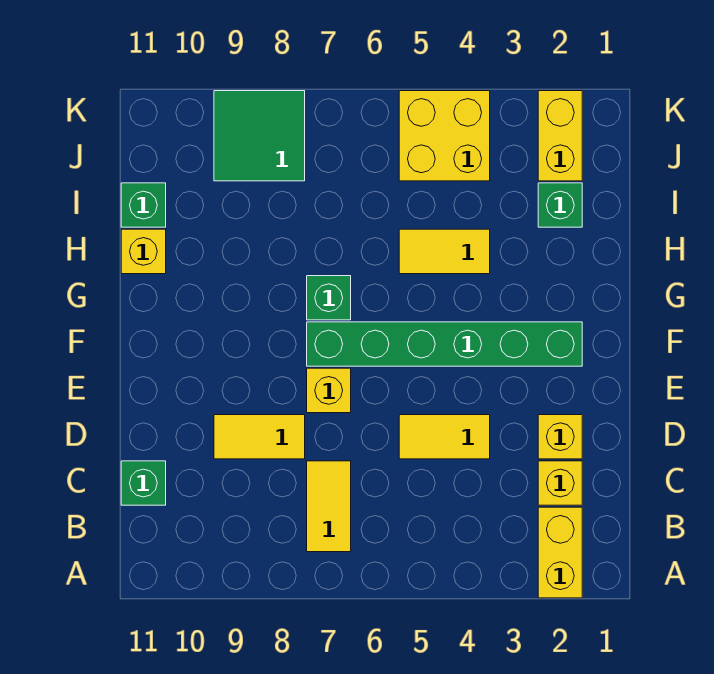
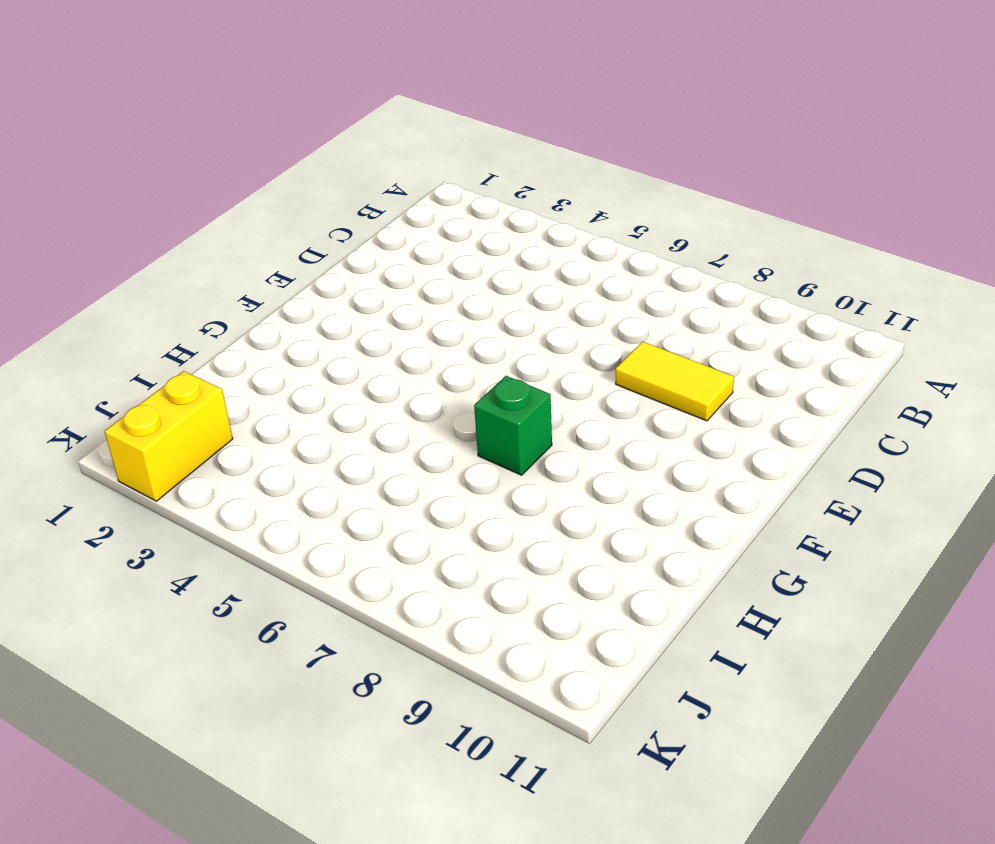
none -> yellow 1x2 brick [538,507,582,598]
none -> yellow 1x2 tile [307,461,351,552]
none -> yellow 1x1 brick [538,461,582,505]

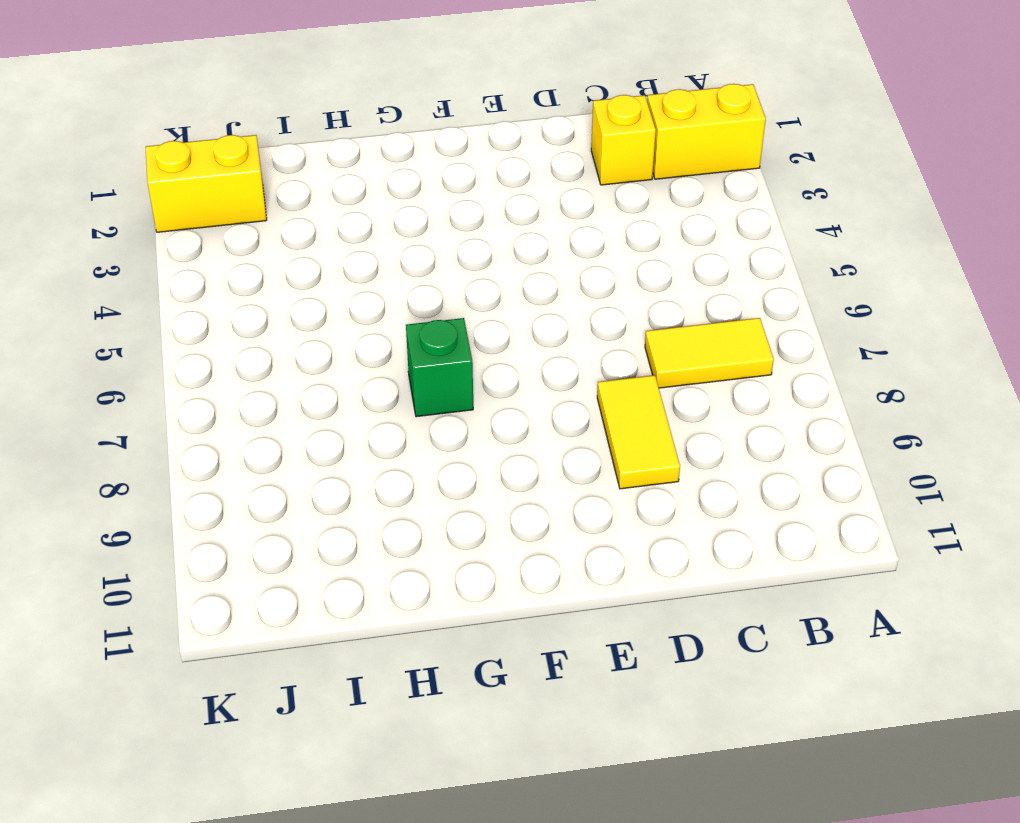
none -> green 1x1 brick [121,461,166,505]
none -> yellow 1x1 brick [538,415,582,459]
none -> yellow 1x2 tile [399,415,490,459]

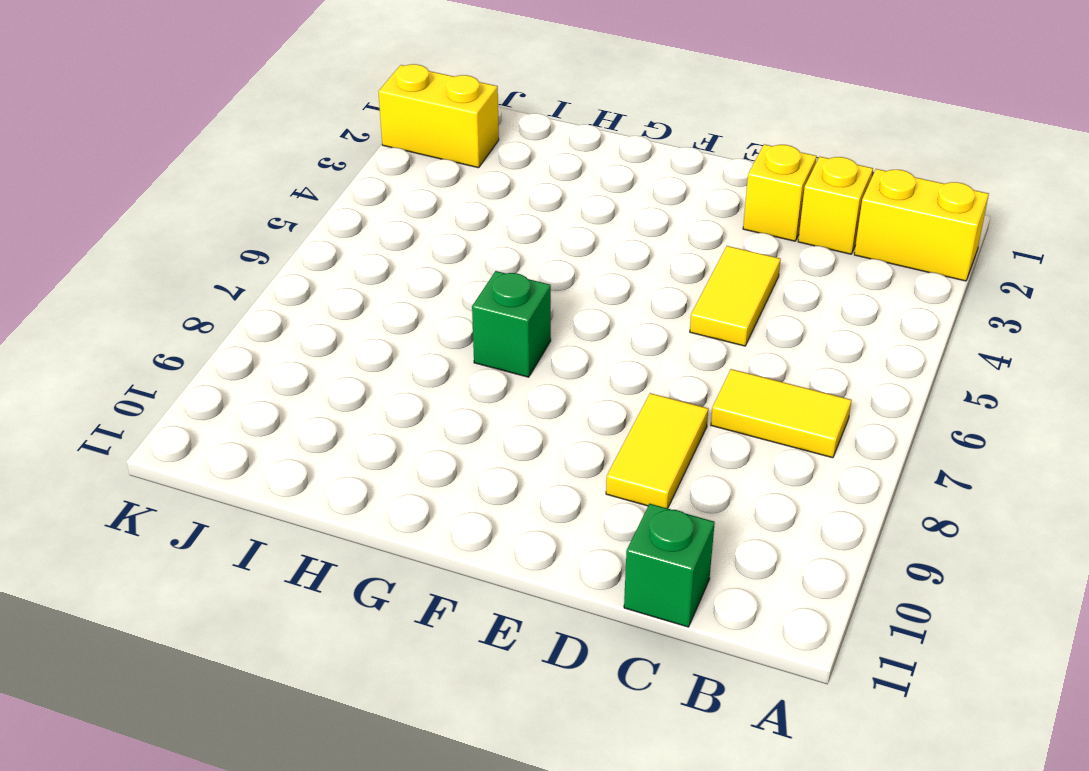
none -> yellow 1x1 brick [307,368,351,413]
none -> green 1x6 brick [307,322,582,366]
none -> yellow 1x2 tile [399,229,490,274]

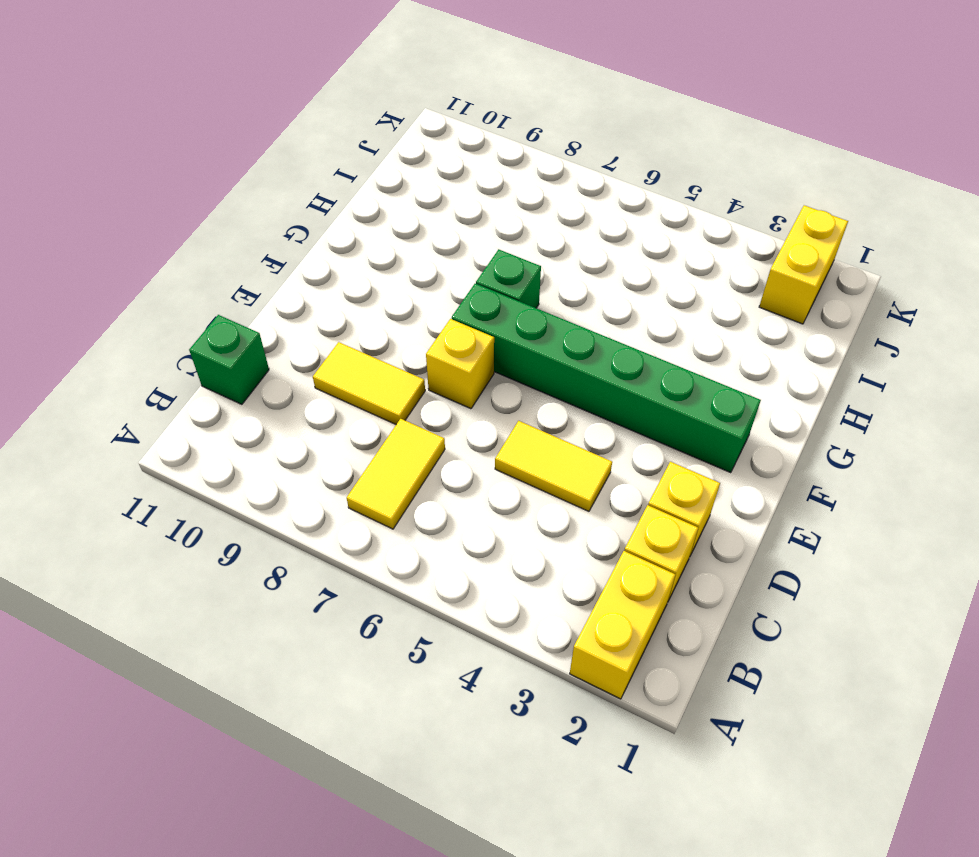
none -> yellow 1x2 tile [399,229,490,274]
none -> yellow 1x1 brick [121,229,166,274]
none -> green 1x1 brick [538,183,582,227]

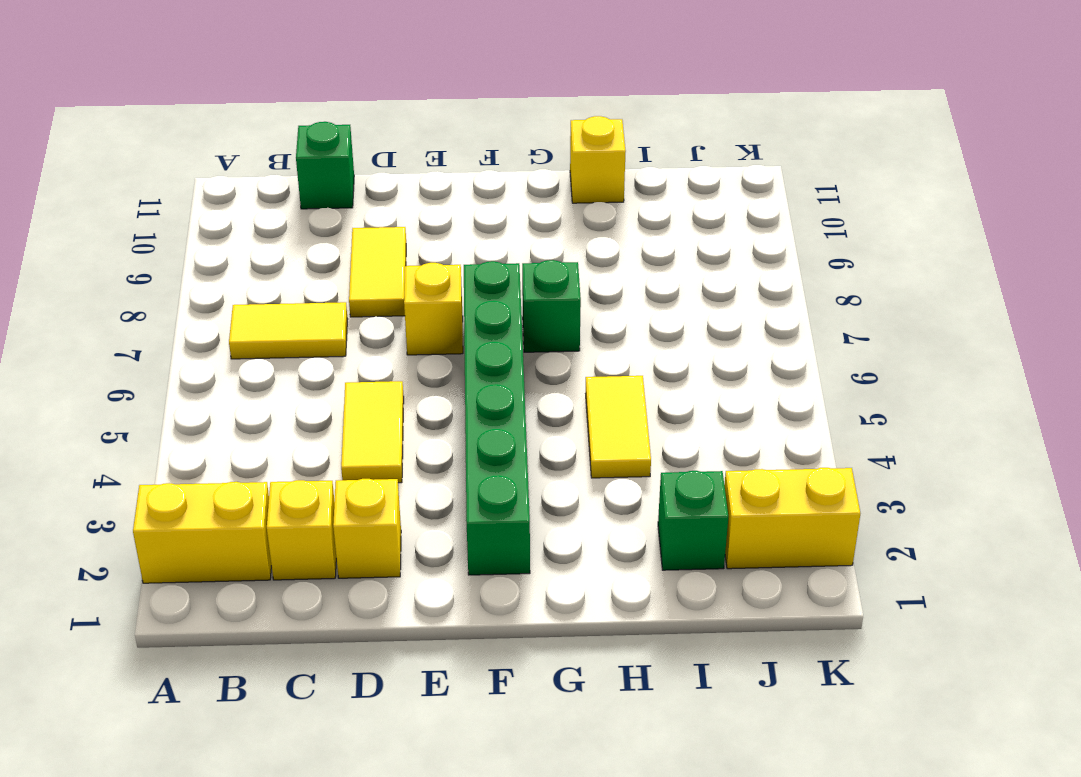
none -> green 1x1 brick [121,183,166,227]
none -> yellow 2x2 brick [399,91,490,181]
none -> green 2x2 tile [214,91,305,181]

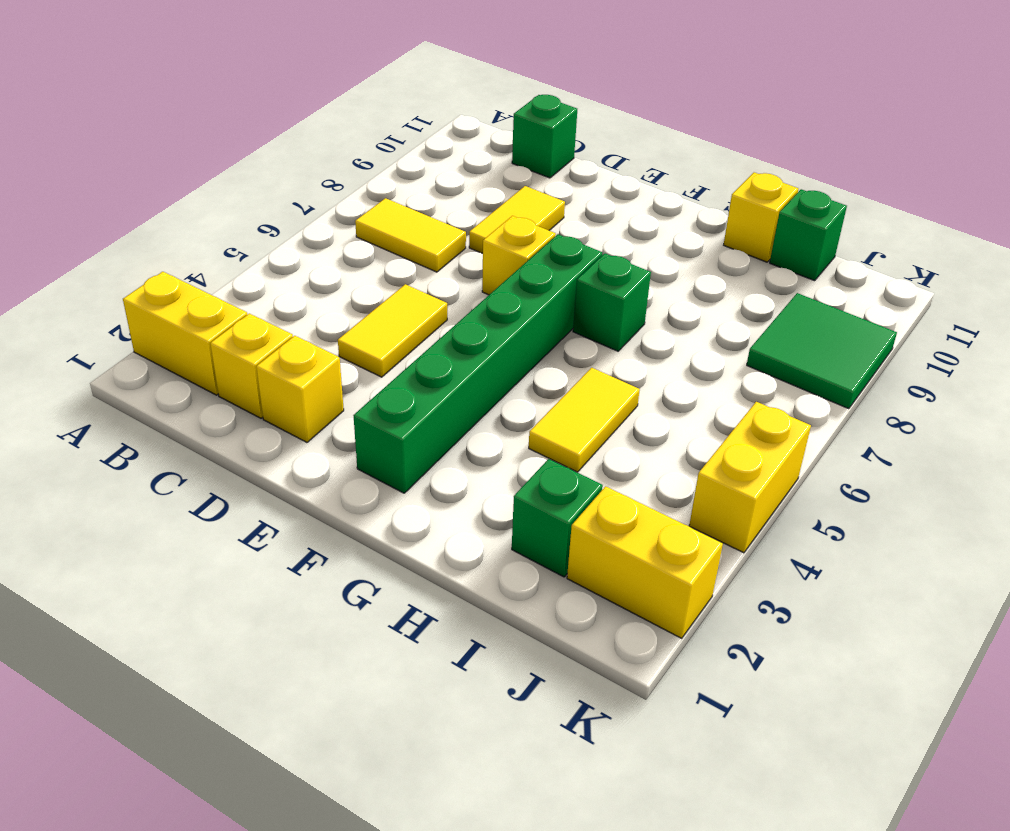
yellow 1x2 brick [689,402,811,553] -> yellow 2x2 brick [399,91,490,181]

